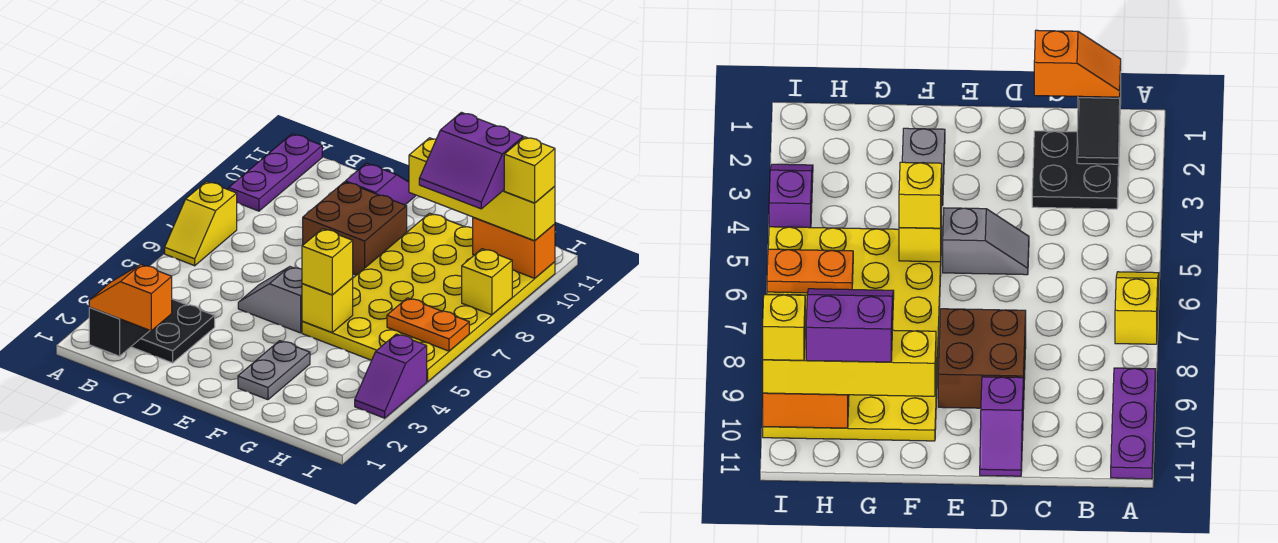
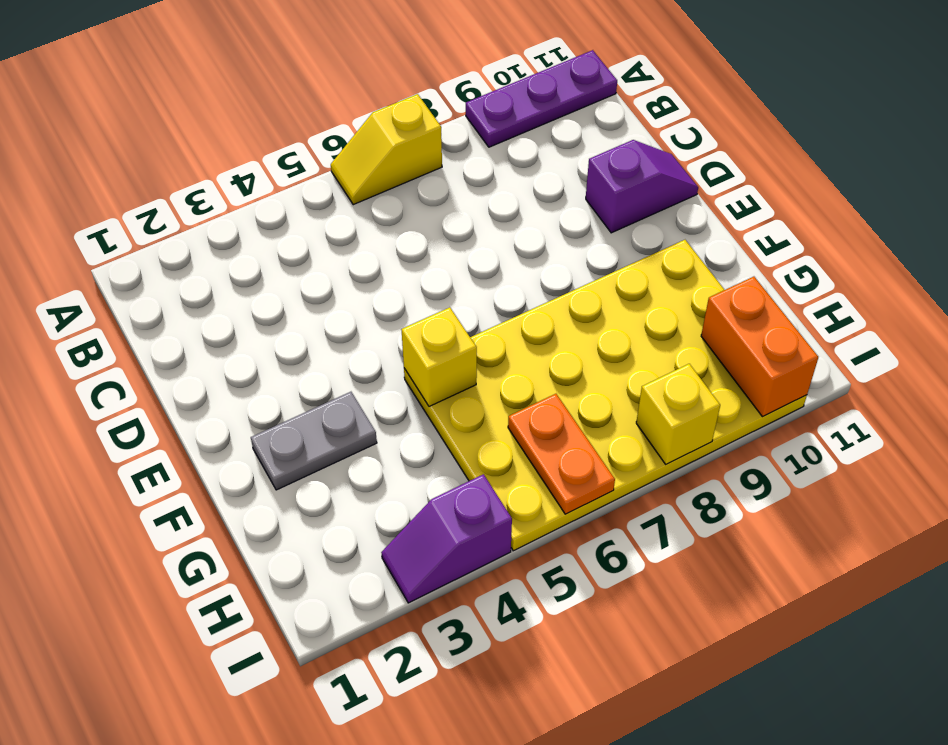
none -> black 2x2 plate [131,299,215,363]
none -> grey 1x2 slope [238,267,302,333]
none -> brown 2x2 brick [303,182,407,275]

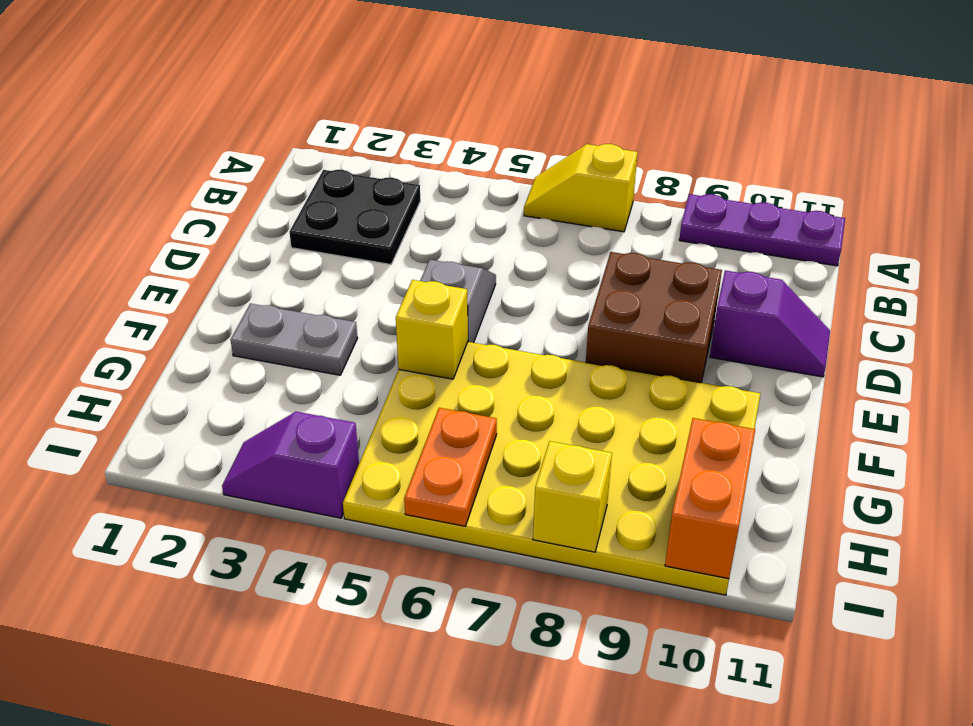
none -> black 1x2 slope [89,308,150,356]
none -> orange 1x2 slope [89,265,172,331]
none -> yellow 1x1 brick [302,229,353,295]

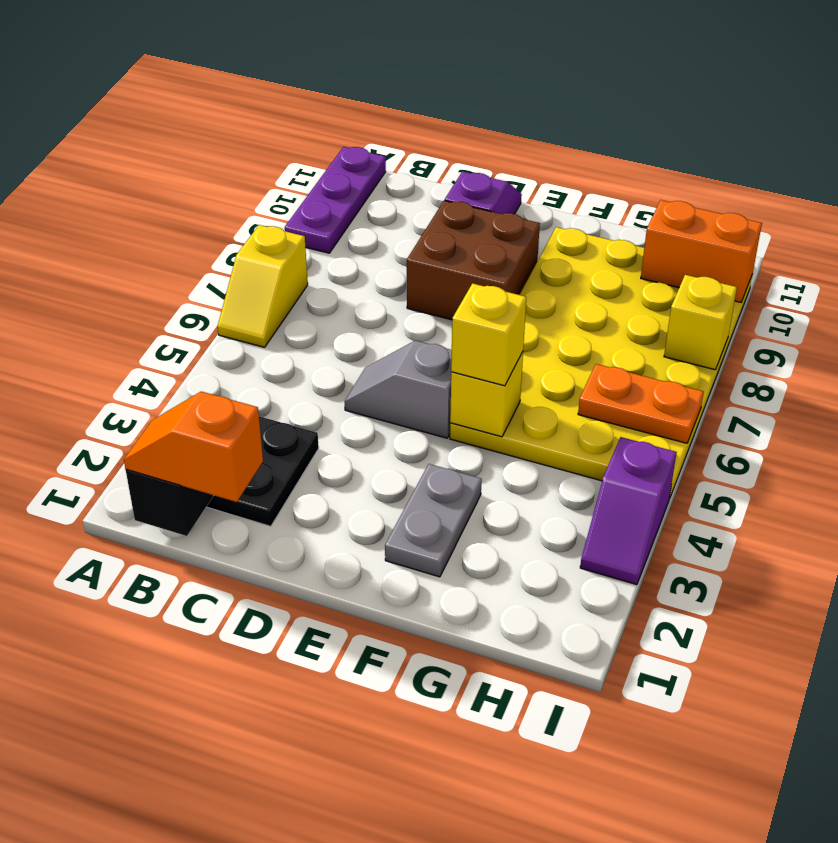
none -> yellow 1x4 brick [409,138,555,241]
none -> purple 2x2 slope [419,112,523,209]
none -> yellow 1x1 brick [504,137,555,203]

